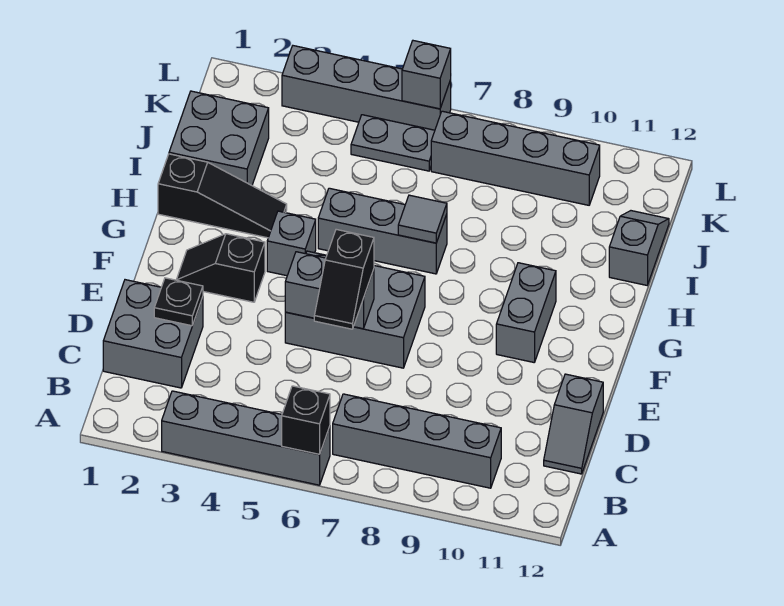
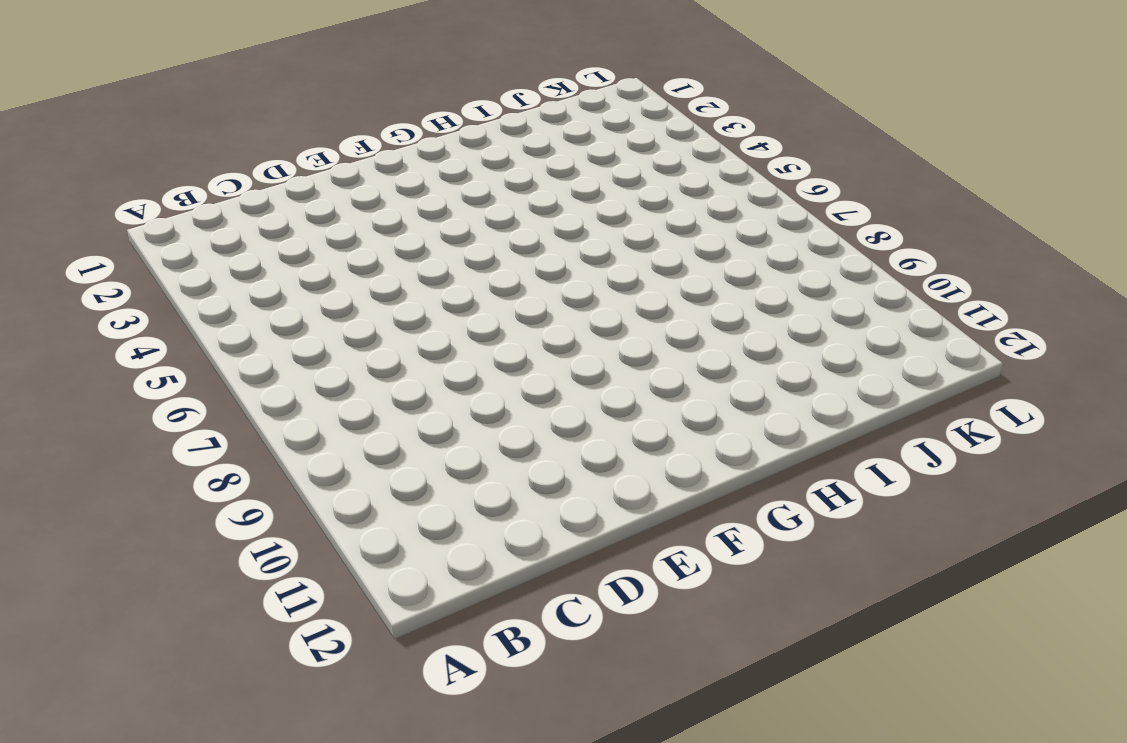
none -> grey 1x4 brick [162,391,330,485]
none -> grey 1x4 brick [333,394,501,488]
none -> grey 2x2 brick [103,280,203,388]

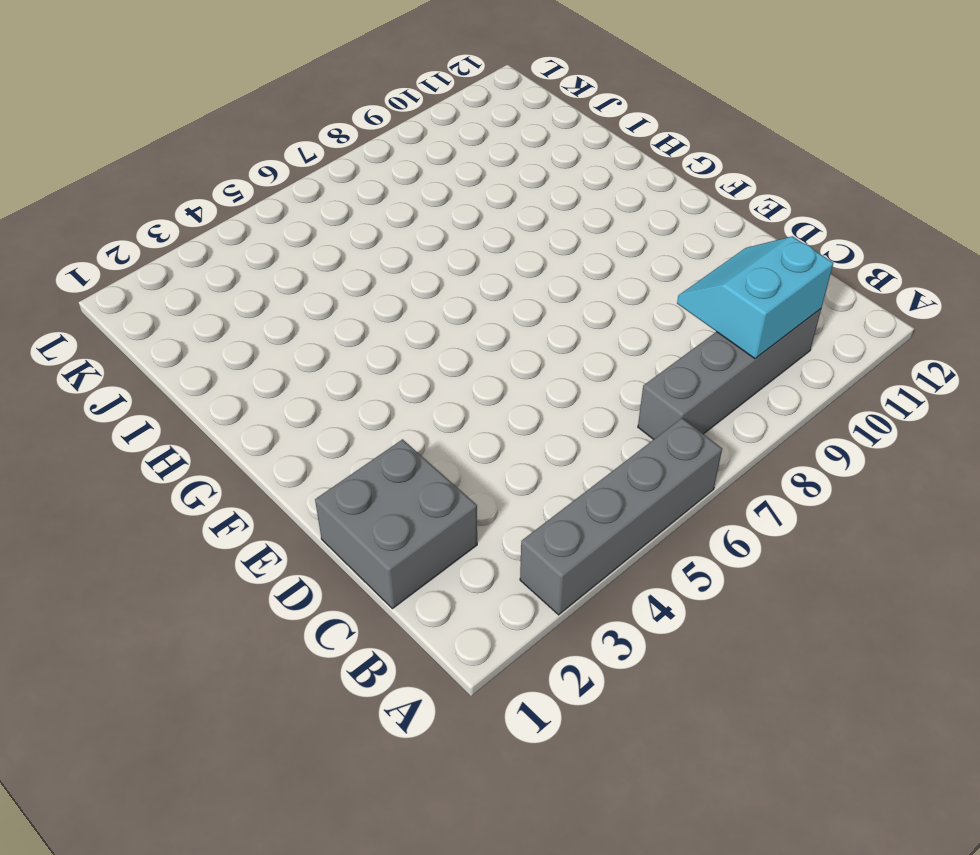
cyan 2x2 slope [677,236,833,359] -> none
none -> grey 1x2 slope [544,374,603,474]
none -> grey 2x3 brick [285,251,425,368]
none -> black 1x2 slope [176,234,265,302]

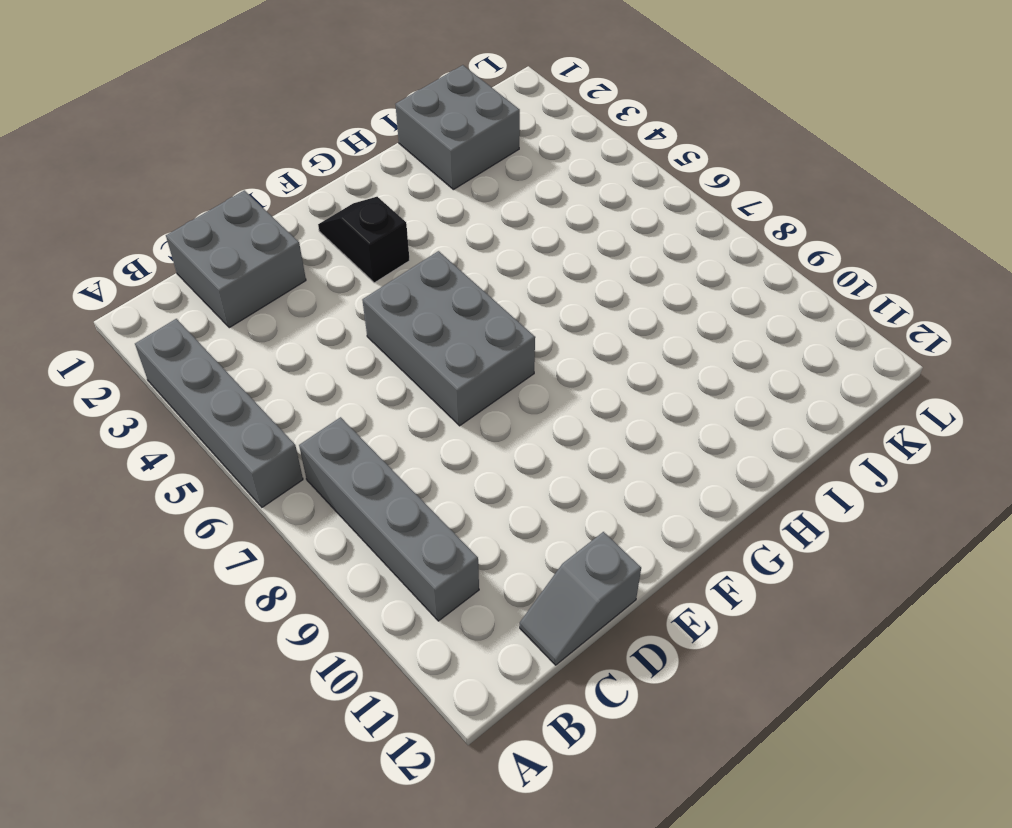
none -> grey 1x2 brick [496,263,556,362]
none -> grey 1x1 brick [267,211,316,276]
none -> black 1x3 slope [158,154,287,238]

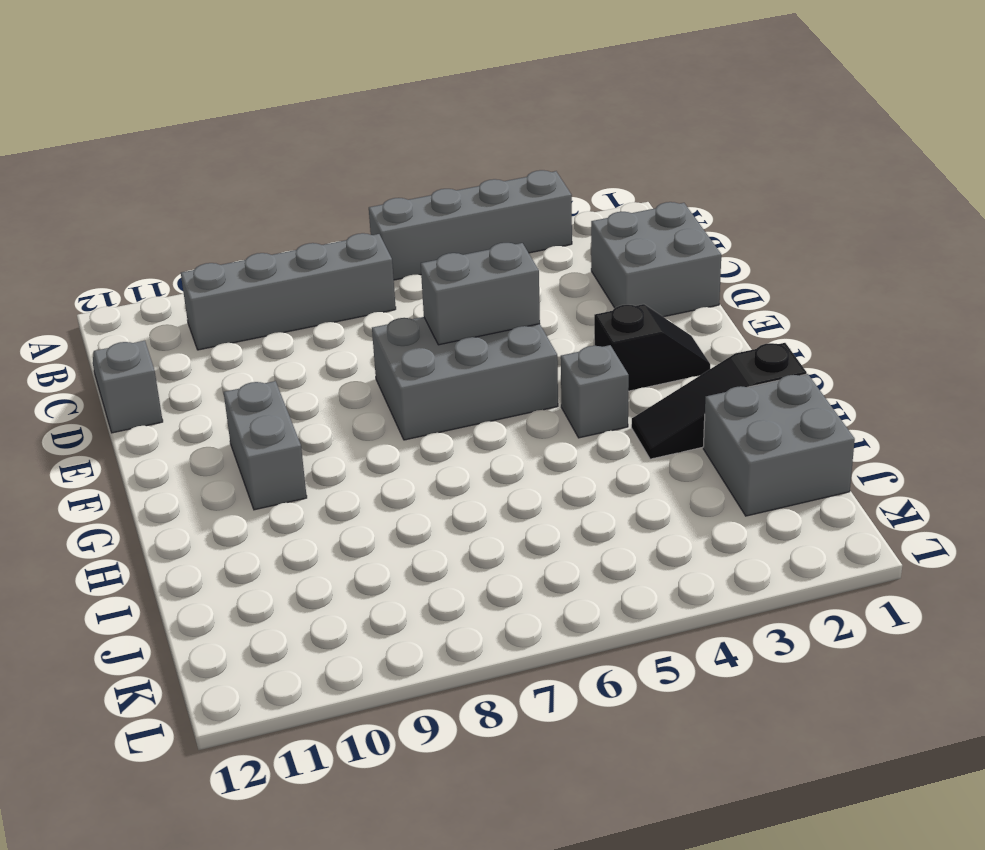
none -> grey 1x3 brick [318,188,447,274]
none -> grey 1x2 slope [609,211,669,285]
none -> grey 1x2 plate [351,115,435,171]

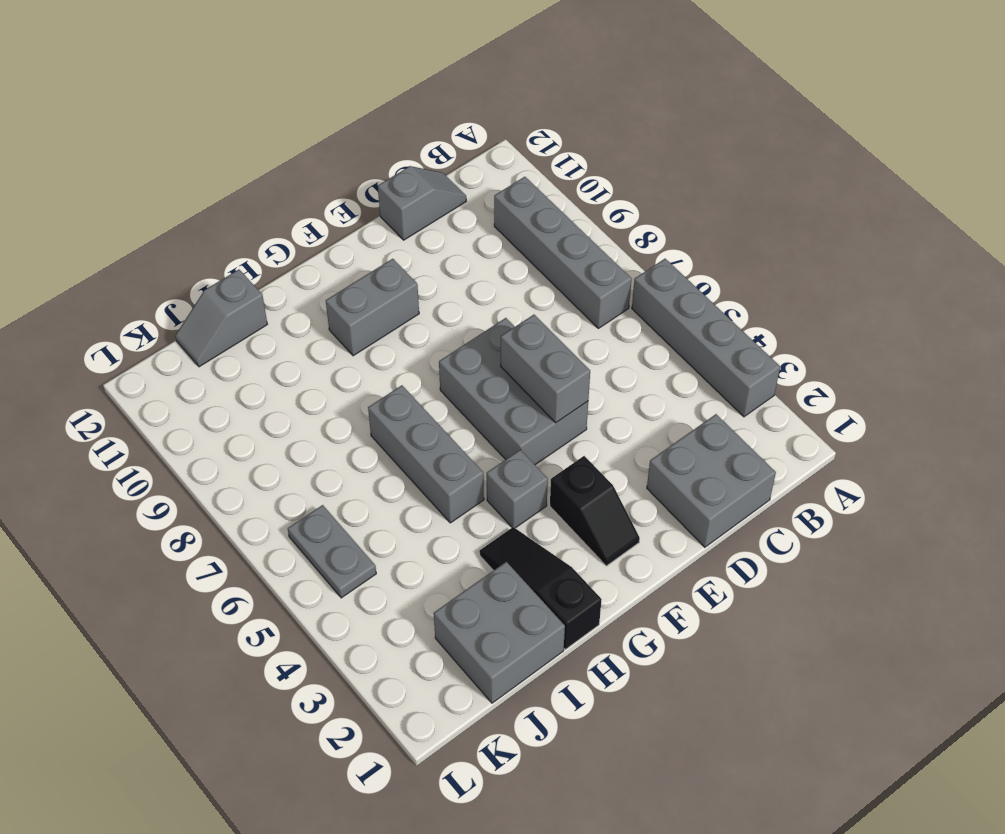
none -> grey 1x4 brick [431,111,600,205]
none -> grey 1x4 brick [282,46,451,130]
none -> black 1x1 brick [282,386,330,454]

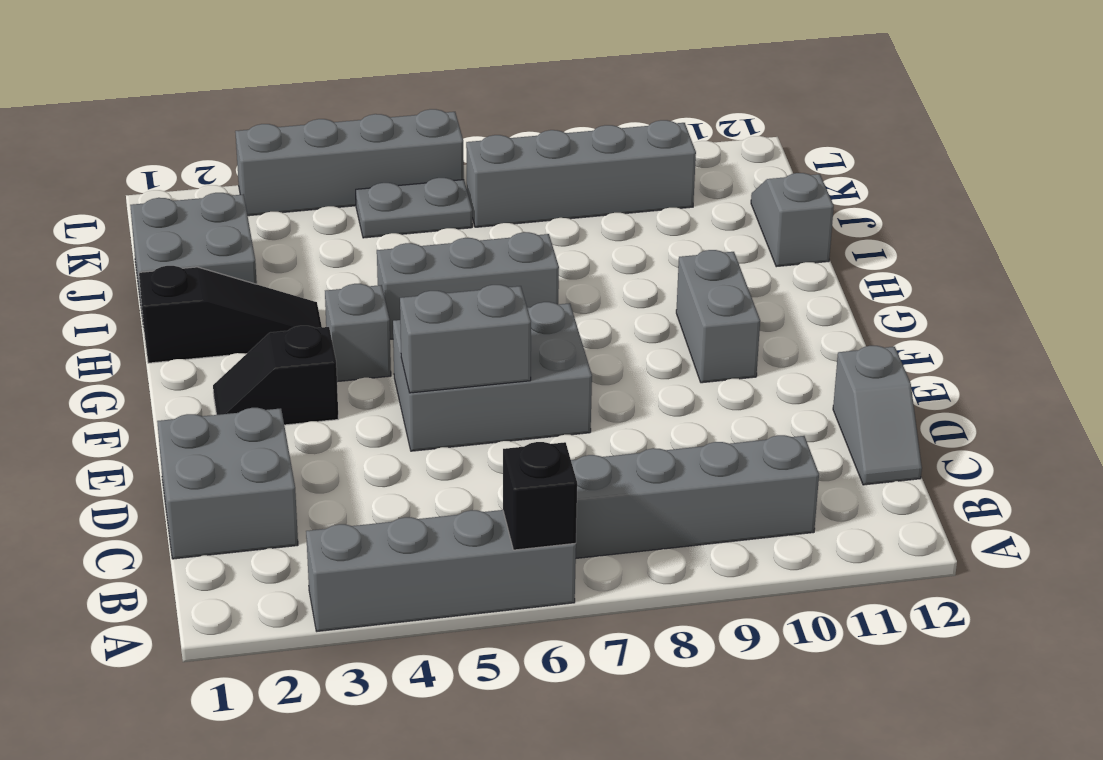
none -> black 1x1 plate [154,278,203,326]
none -> grey 1x1 tile [398,195,447,243]
none -> grey 1x1 brick [402,41,451,109]

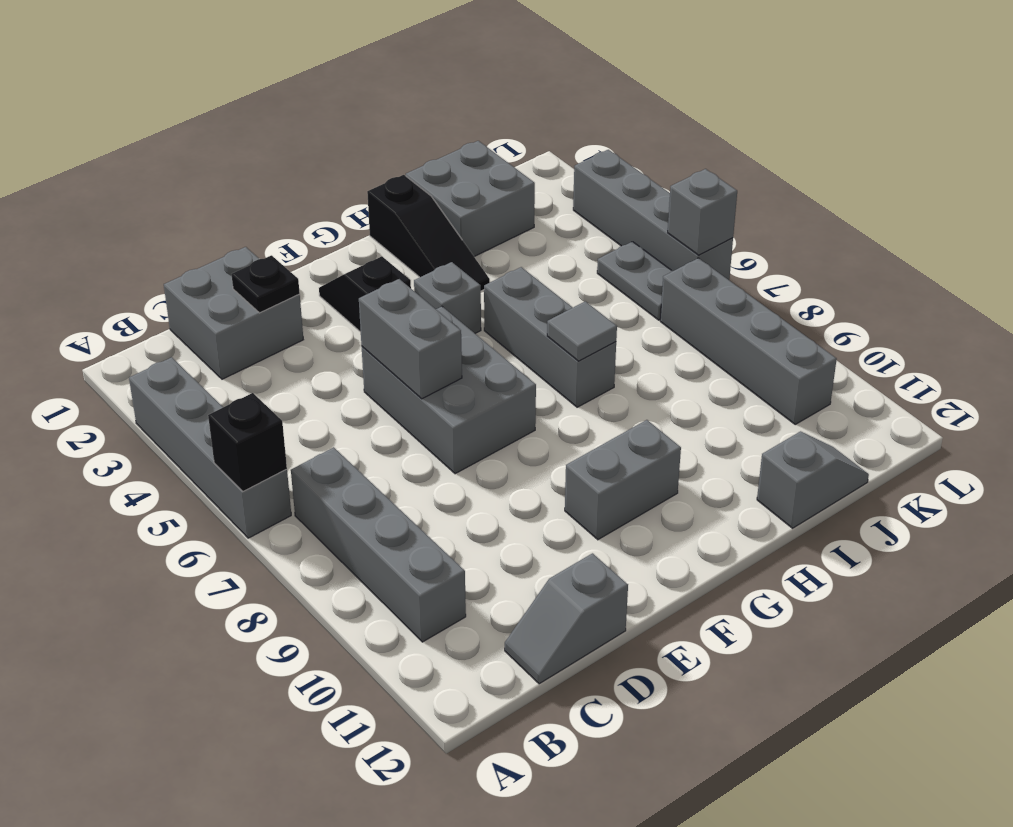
none -> black 1x2 slope [314,229,374,329]

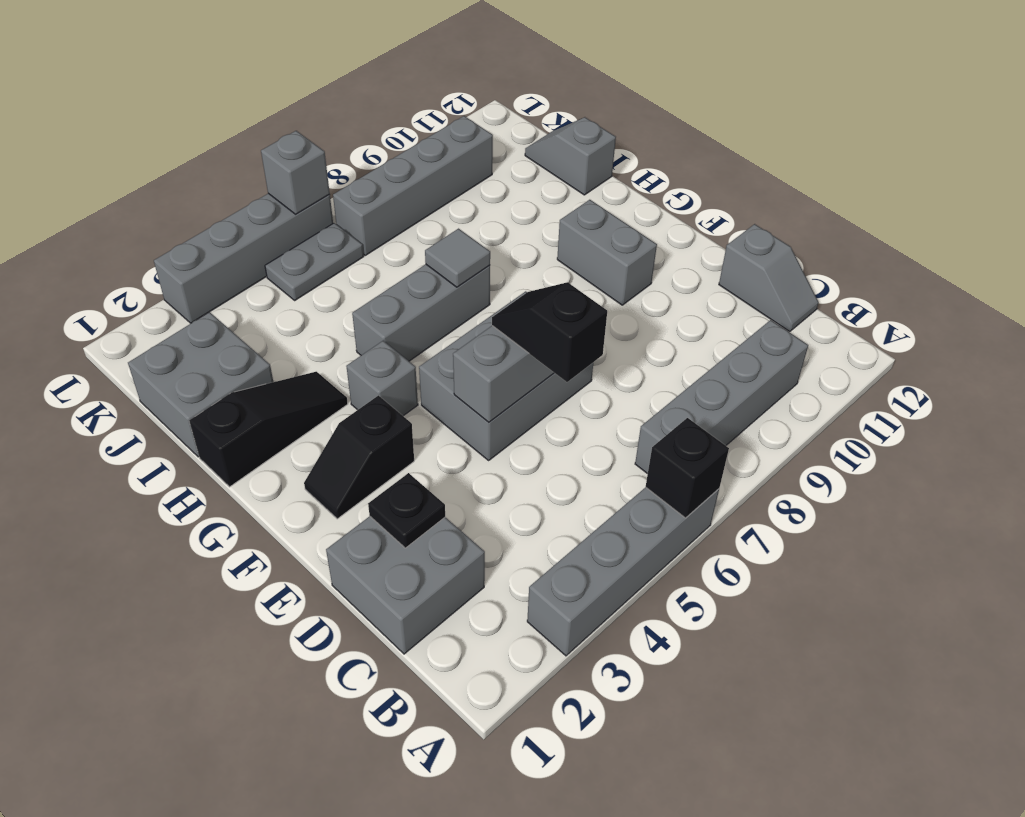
black 1x2 slope [492,282,607,382] -> black 1x2 slope turned to [314,229,374,329]

